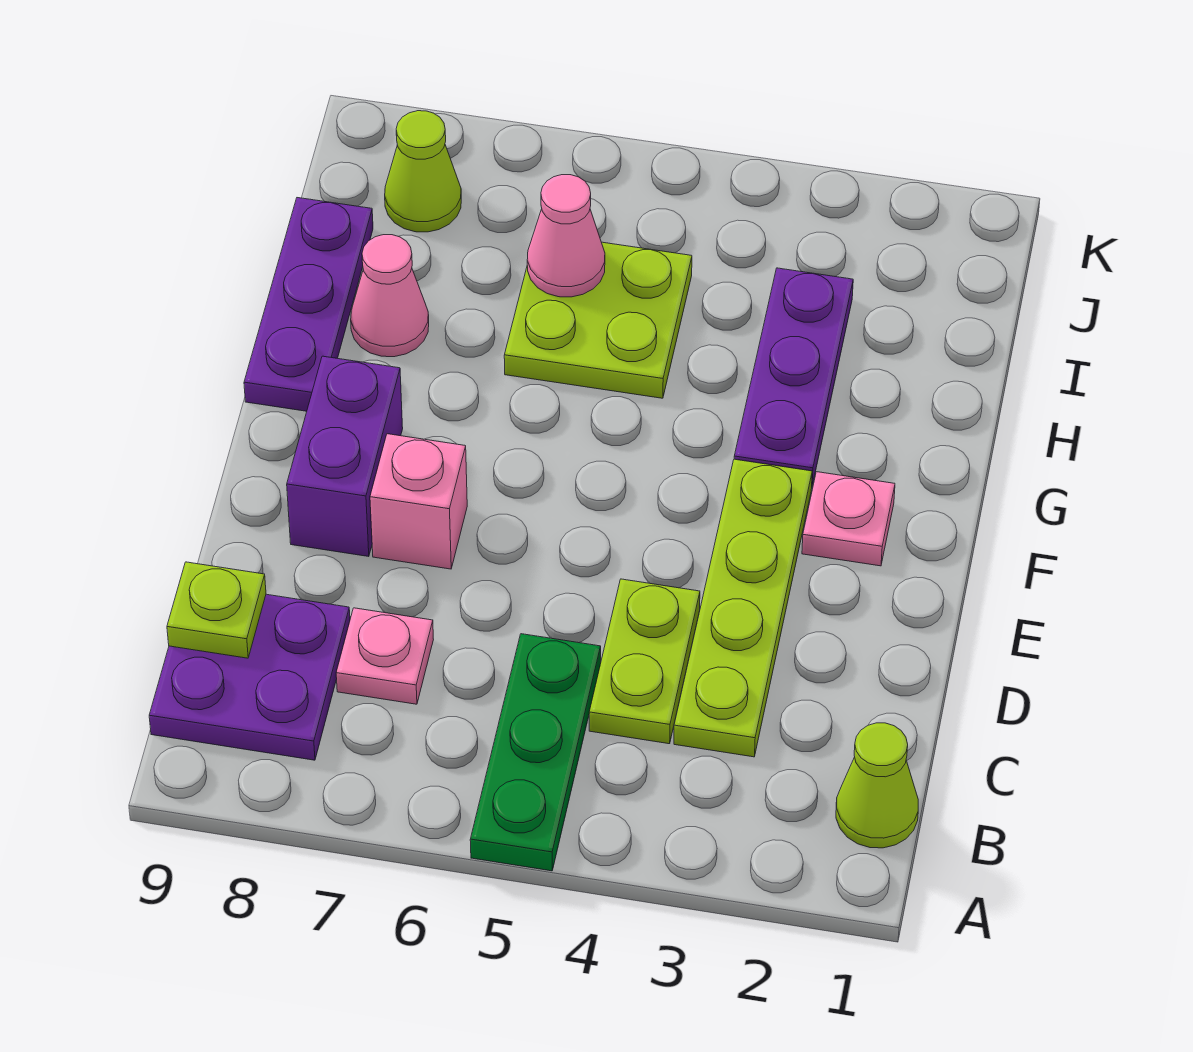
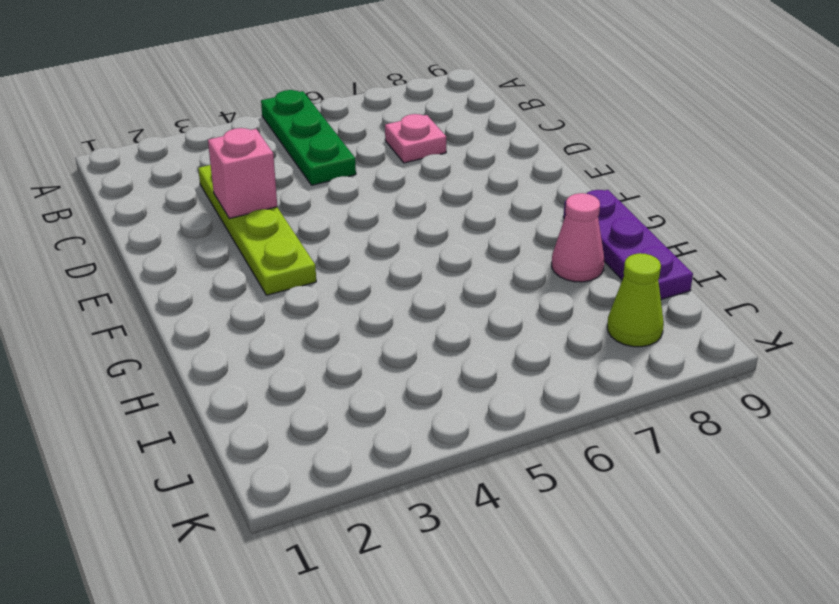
pink 1x1 brick [208,128,277,219] -> pink 1x1 brick moved to [370,434,467,569]
none -> lime 1x1 cone [836,723,918,848]
none -> purple 2x2 plate [149,594,350,760]
none -> lime 1x2 plate [589,579,700,744]

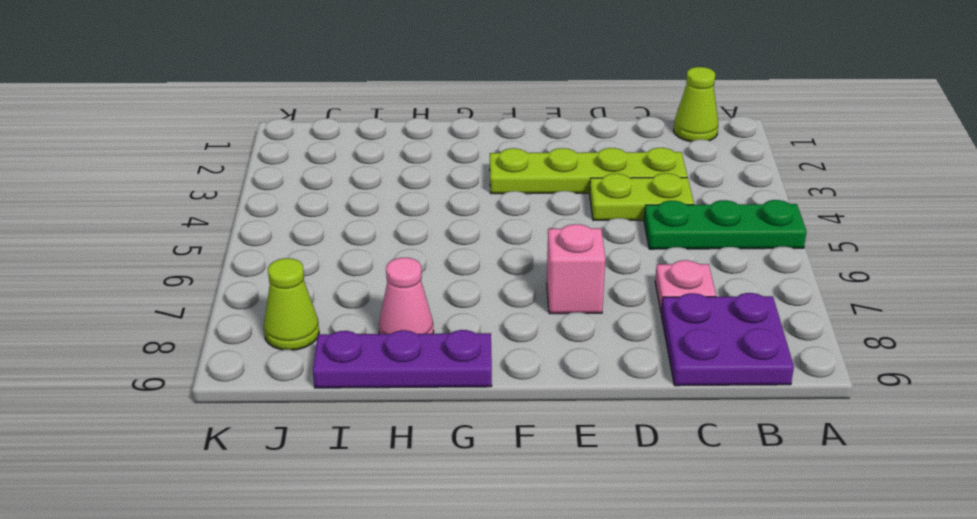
none -> purple 1x2 brick [287,356,403,557]
none -> pink 1x1 plate [802,472,895,566]
none -> purple 1x3 plate [734,268,853,485]

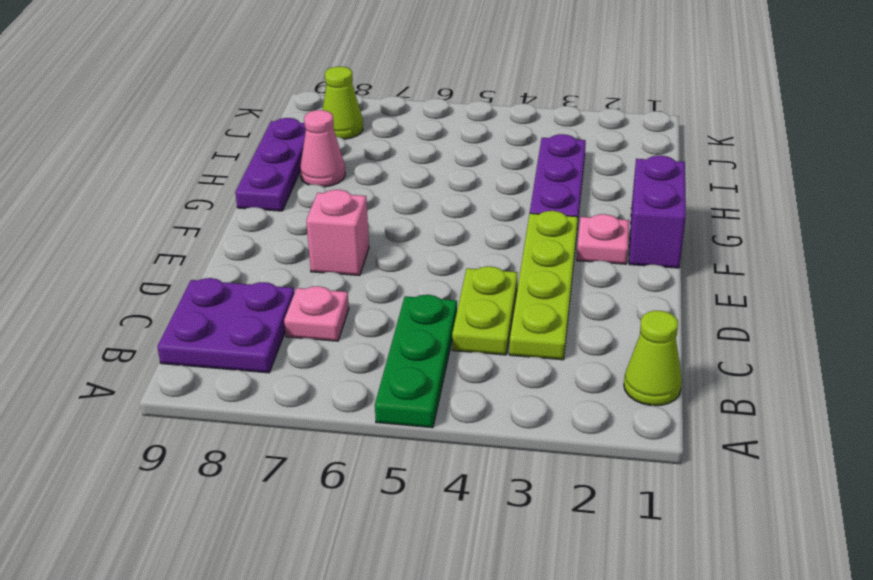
purple 1x2 brick [629,156,686,268] -> purple 1x2 brick moved to [287,356,403,557]
none -> lime 2x2 plate [504,242,692,398]
none -> lime 1x1 plate [167,562,266,658]
none -> pink 1x1 cone [527,175,605,297]

